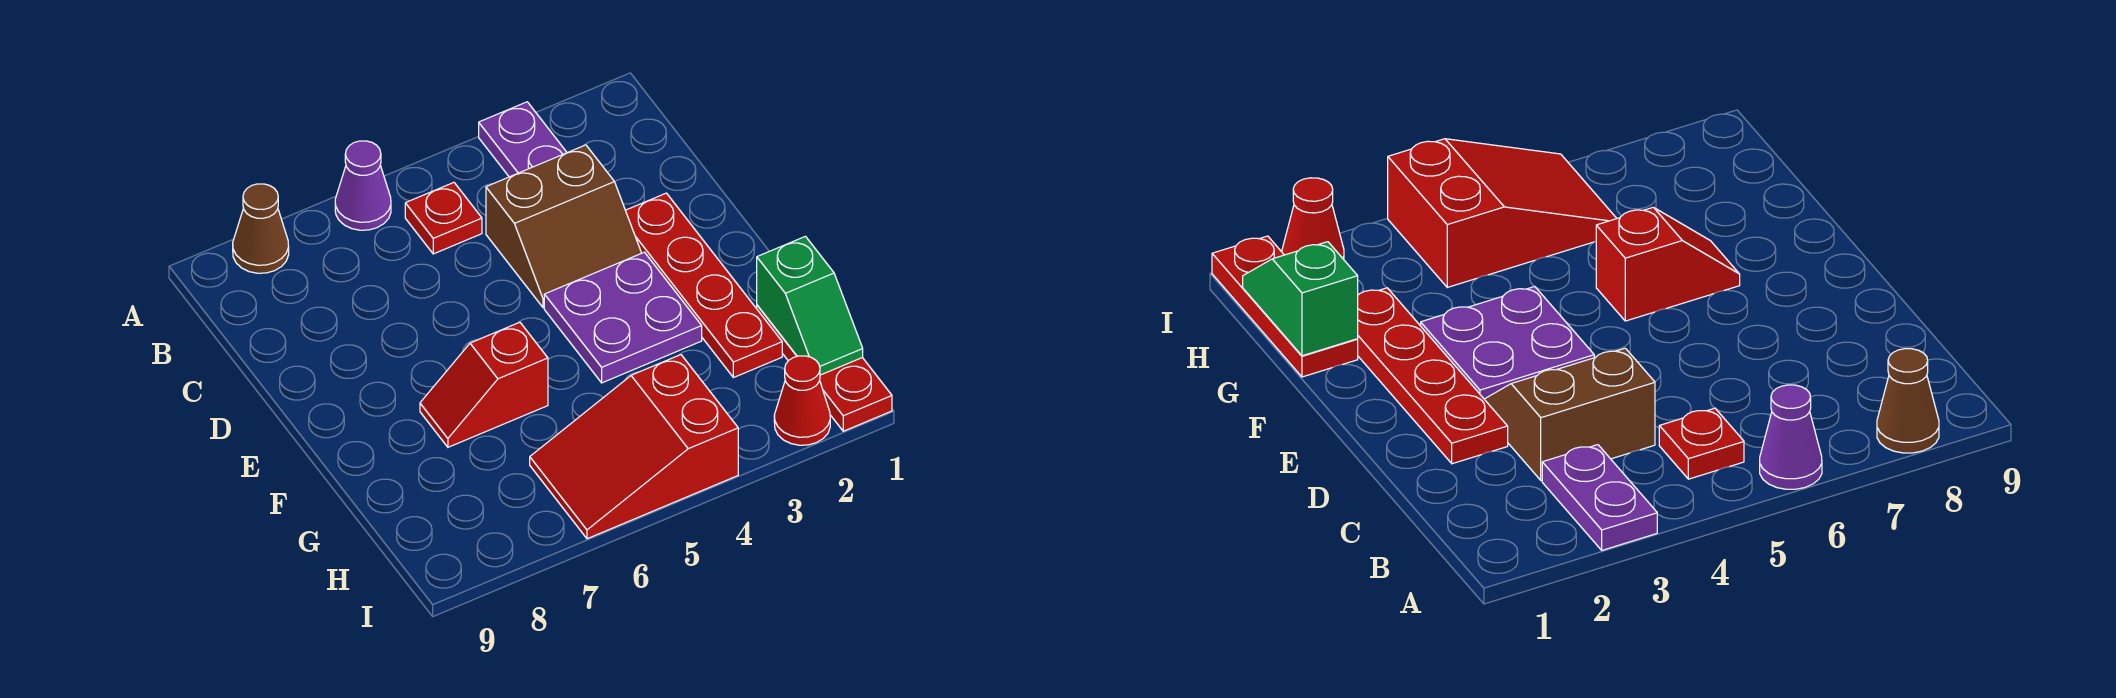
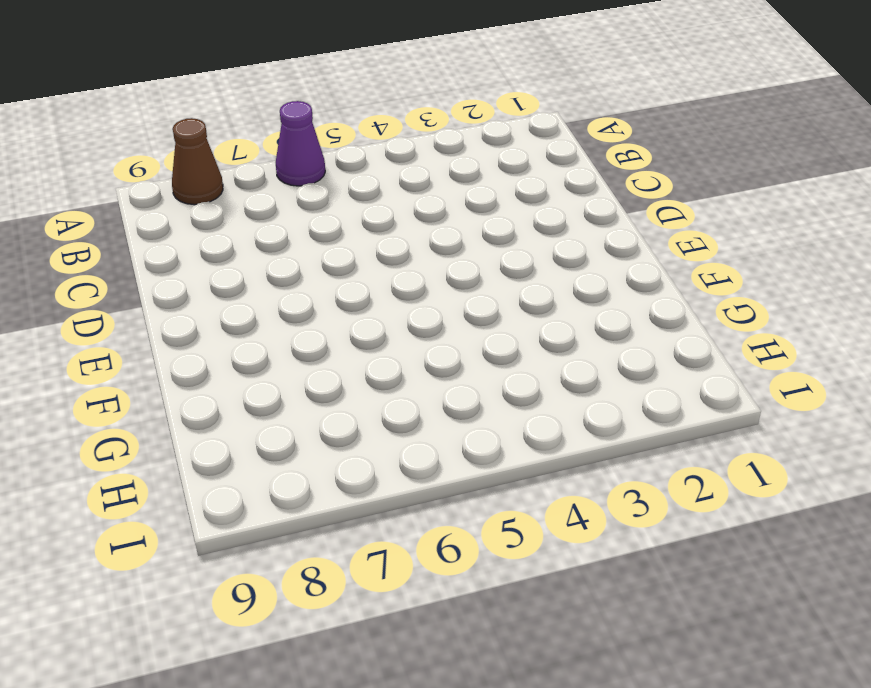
none -> purple 1x2 plate [479,102,567,177]
none -> red 1x1 plate [405,183,482,254]
none -> brown 2x2 slope [486,145,641,308]

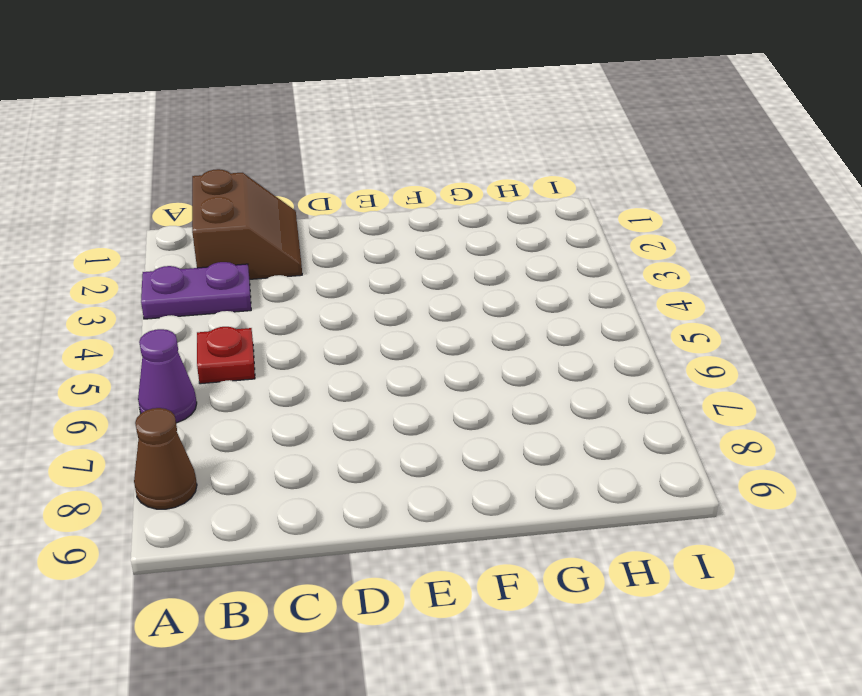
brown 2x2 slope [192,169,302,279] -> brown 2x2 slope moved to [486,145,641,308]
none -> red 1x4 plate [625,193,782,378]
none -> purple 2x2 plate [544,252,702,383]
none -> red 1x2 slope [420,322,548,447]

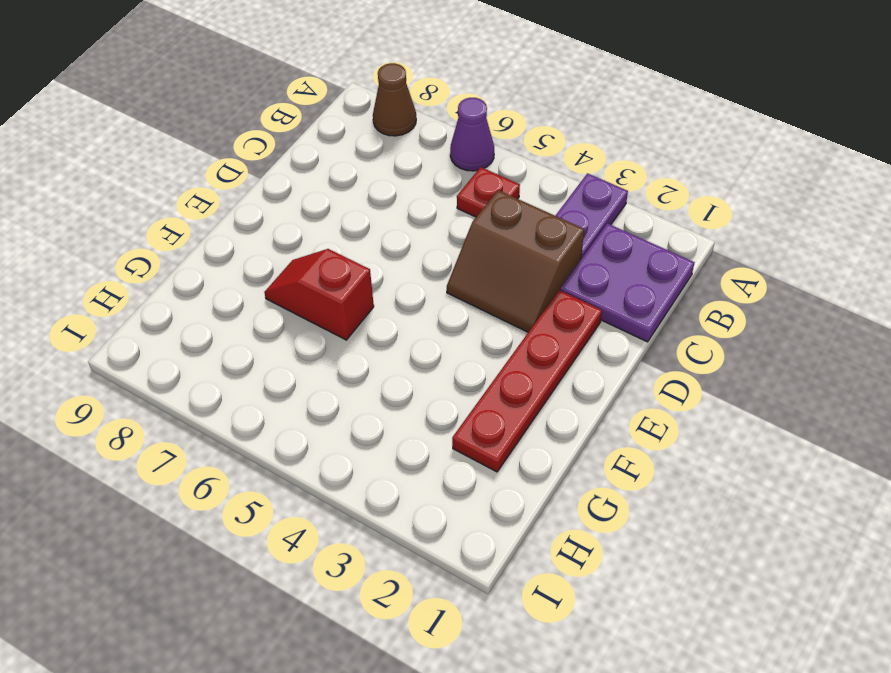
purple 2x2 plate [560,223,695,342] -> purple 2x2 plate moved to [544,252,702,383]
none -> red 1x3 plate [757,305,892,431]
none -> red 2x3 slope [530,355,738,539]
none -> red 1x1 cone [774,356,830,445]

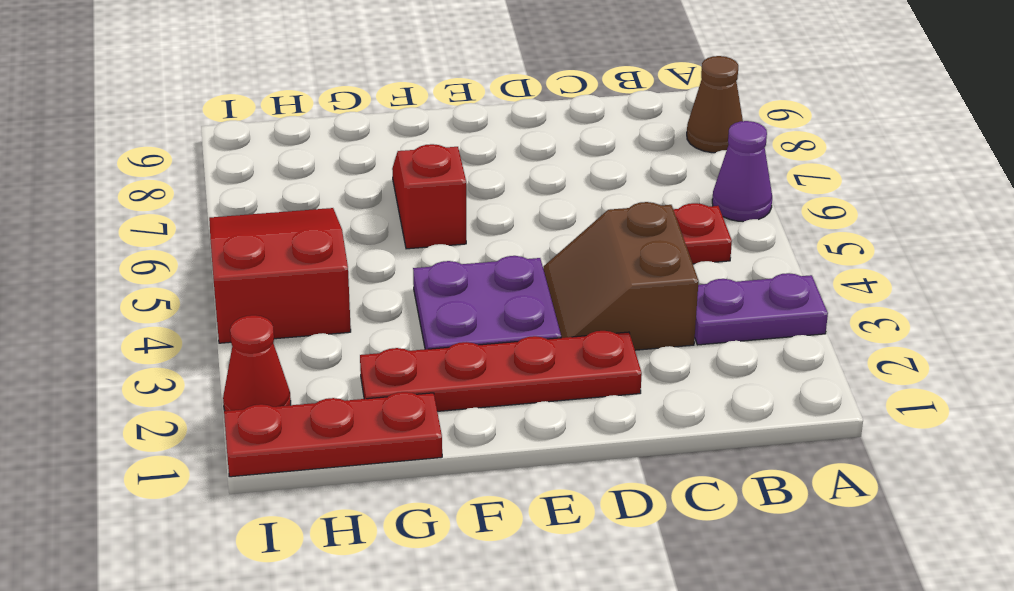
none -> green 1x2 slope [757,236,863,375]

